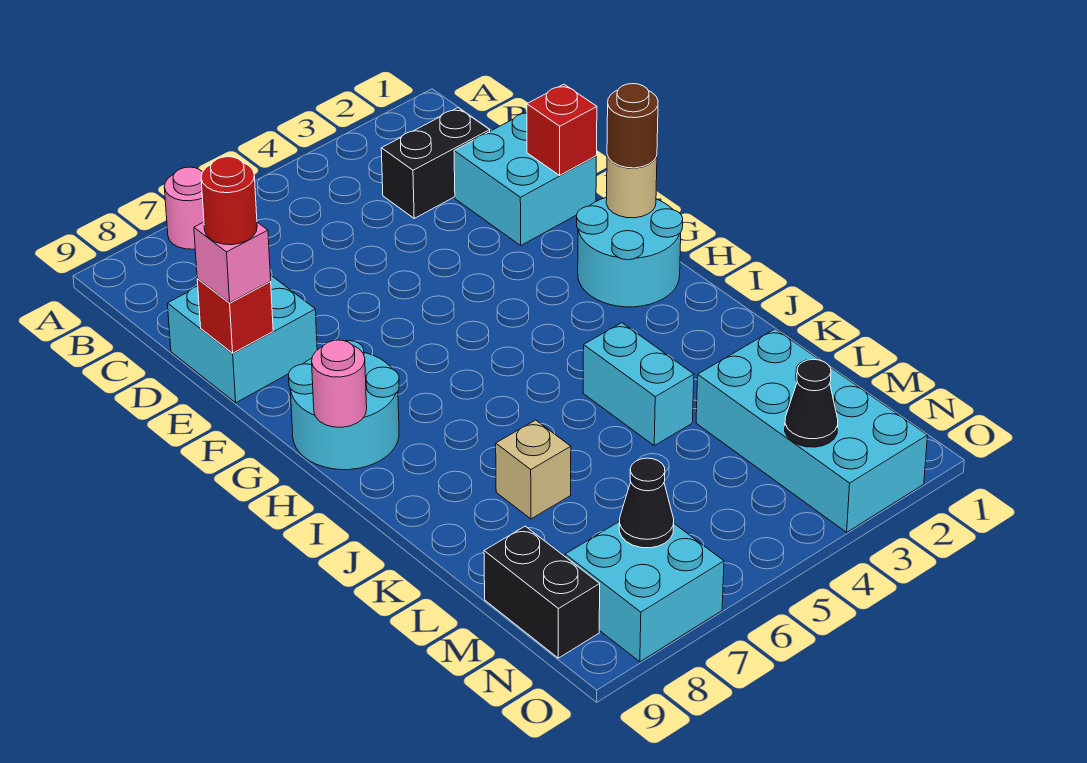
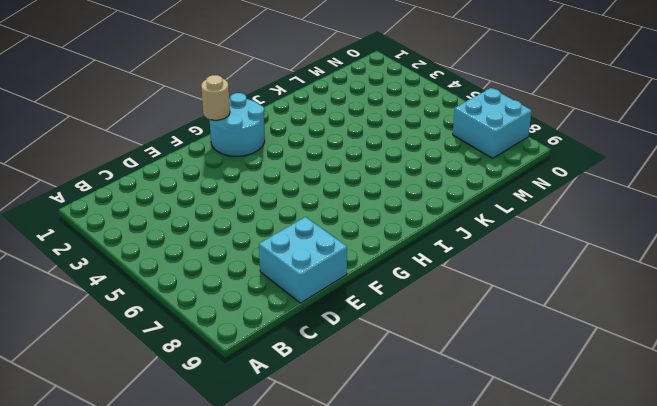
none -> pink 1x1 round brick [164,167,204,249]
none -> black 1x2 brick [381,108,490,218]
none -> cyan 2x2 brick [454,112,596,245]

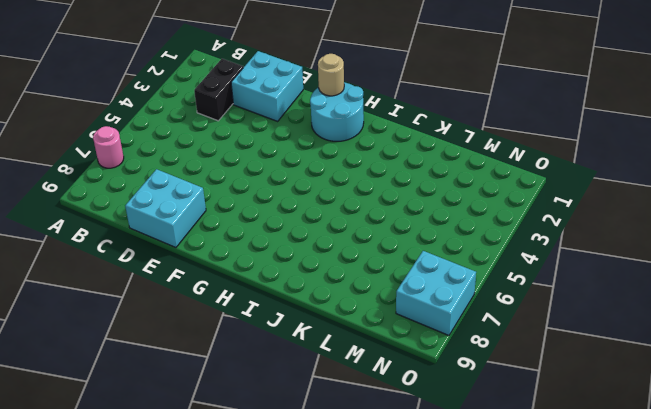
none -> cyan 2x2 round brick [289,341,399,470]
none -> cyan 1x2 brick [583,323,694,446]
none -> tan 1x1 brick [496,420,571,519]

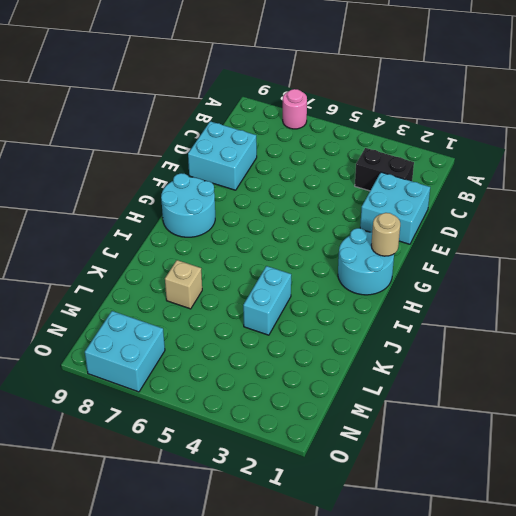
none -> cyan 2x4 brick [696,329,928,532]
none -> black 1x2 brick [484,526,600,658]
none -> red 1x1 brick [527,84,597,175]

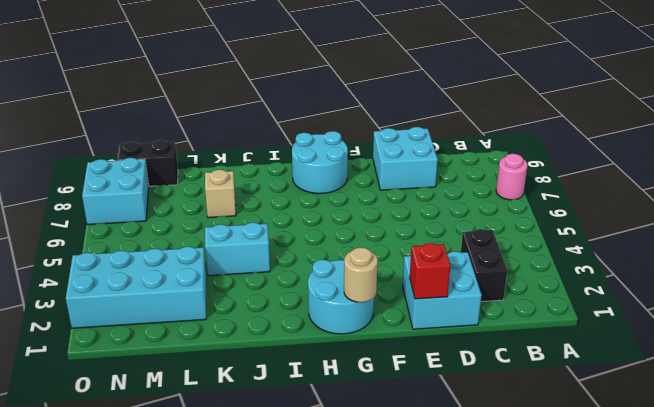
none -> red 1x1 brick [197,279,273,353]
none -> pink 1x1 round brick [312,340,367,427]
none -> black 1x1 cone [785,359,838,447]

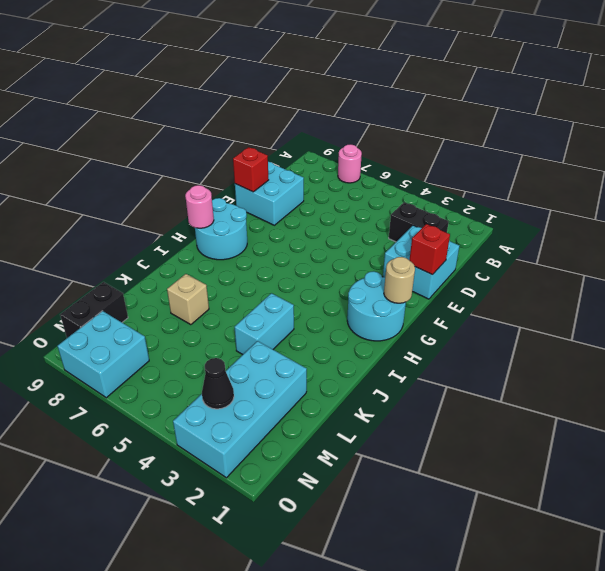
none -> black 1x1 cone [619,458,674,548]
none -> pink 1x1 brick [194,222,271,303]
none -> brown 1x1 round brick [607,84,658,168]

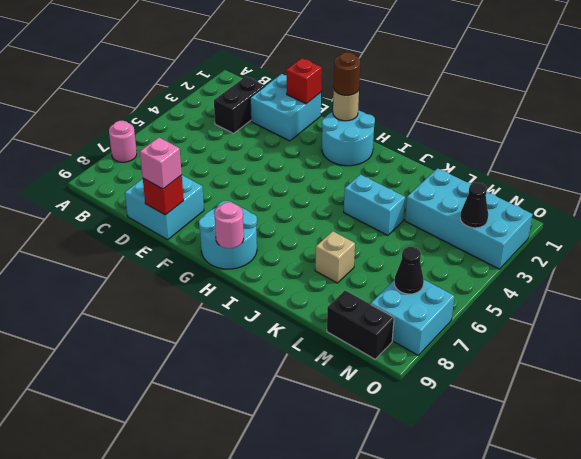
none -> red 1x1 round brick [201,157,257,245]

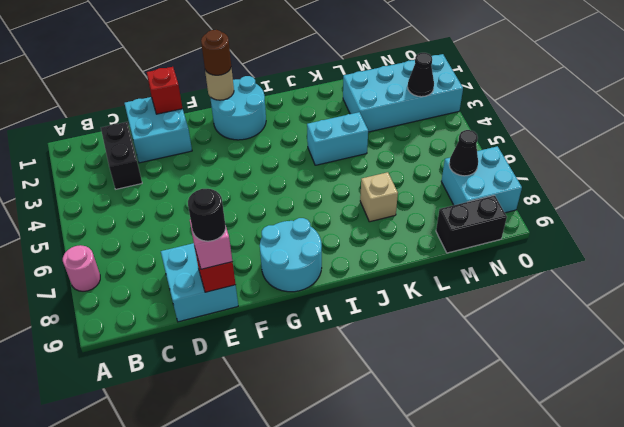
black 1x1 round brick [188,189,226,241] -> red 1x1 round brick [201,157,257,245]
none -> pink 1x1 round brick [312,340,367,427]

